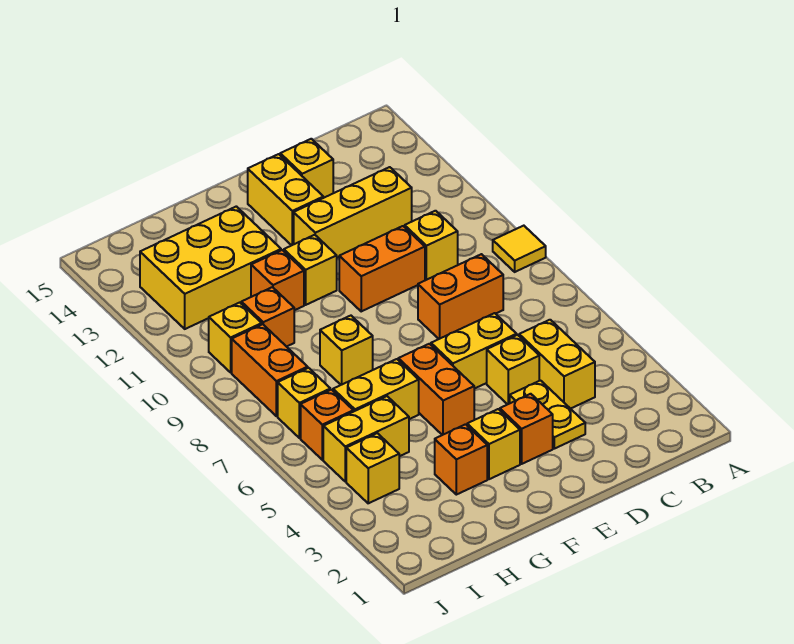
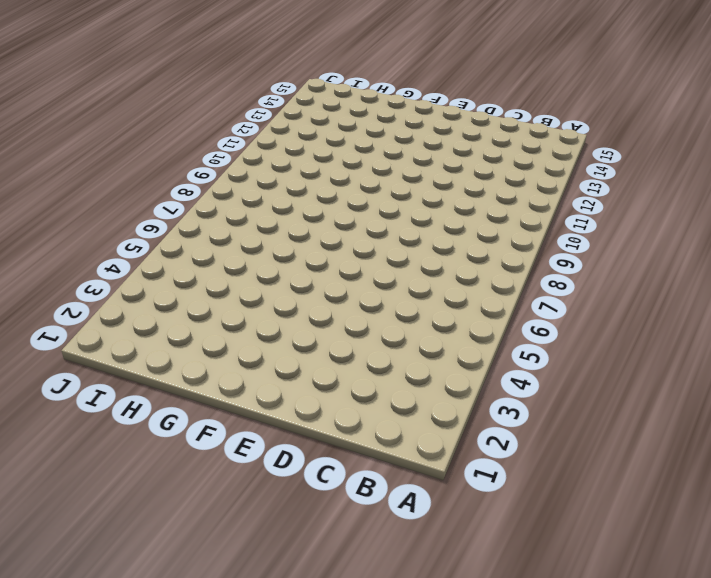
none -> yellow 1x1 tile [493,226,546,272]
none -> yellow 1x2 brick [519,320,595,409]
none -> orange 1x2 brick [418,254,503,339]

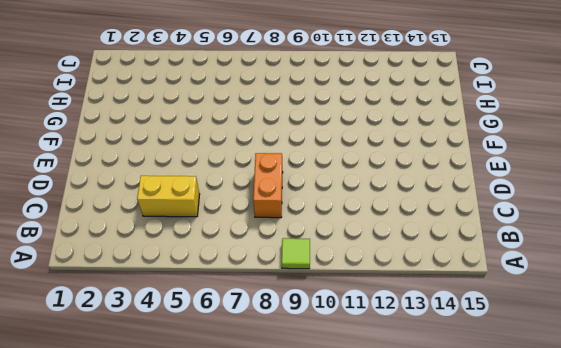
lime 1x1 tile [282,238,310,269] -> yellow 1x1 tile [493,226,546,272]
none -> yellow 1x1 brick [405,211,458,280]
none -> yellow 1x3 brick [294,167,412,258]
none -> yellow 1x2 plate [510,380,585,449]

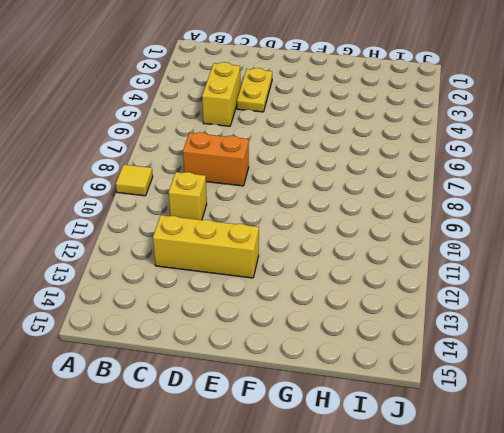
none -> yellow 1x1 brick [487,335,539,404]
none -> yellow 1x2 brick [431,313,517,389]
none -> orange 1x2 brick [339,226,425,311]

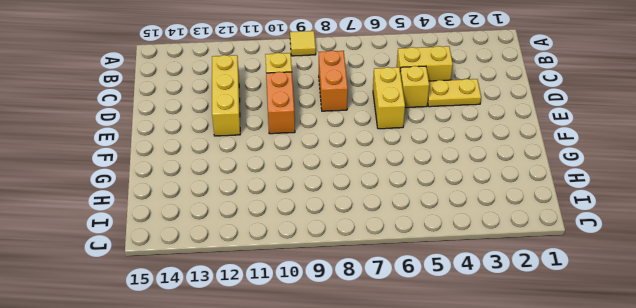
none -> yellow 1x1 brick [280,139,333,198]
none -> orange 1x1 brick [500,394,553,464]
none -> yellow 1x2 brick [248,154,323,245]

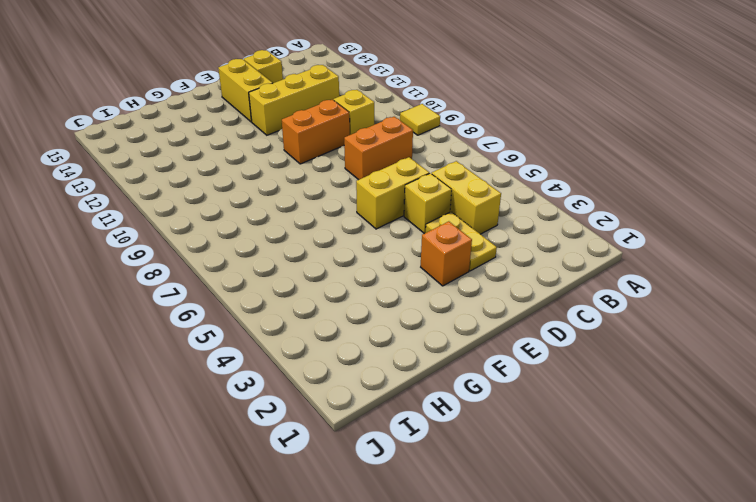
none -> yellow 1x1 brick [467,409,520,479]
none -> orange 1x2 brick [398,344,474,435]
none -> yellow 1x1 brick [284,235,337,305]

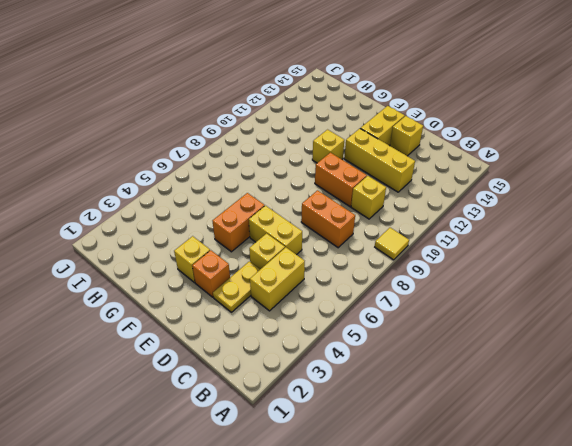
none -> orange 1x1 brick [435,424,487,495]
none -> yellow 1x2 brick [333,359,419,419]
none -> yellow 1x1 brick [320,316,373,385]

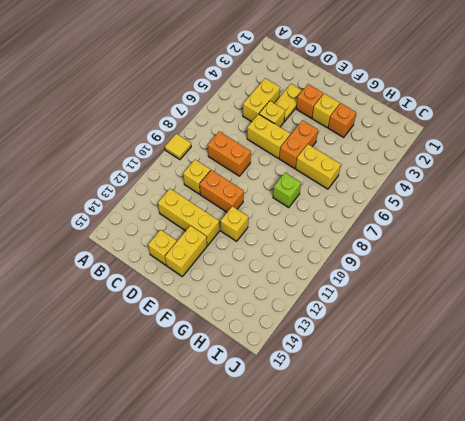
lime 1x1 brick [273,173,301,207] -> yellow 1x1 brick [320,316,373,385]
none -> orange 1x1 brick [251,250,304,310]
none -> yellow 2x3 brick [140,206,281,329]
none -> yellow 1x2 brick [323,396,409,482]

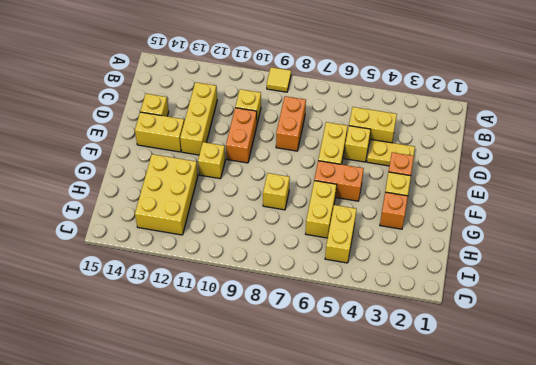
none -> orange 1x1 brick [251,250,304,310]
none -> orange 1x1 brick [241,287,294,347]
none -> yellow 1x1 brick [346,433,399,503]

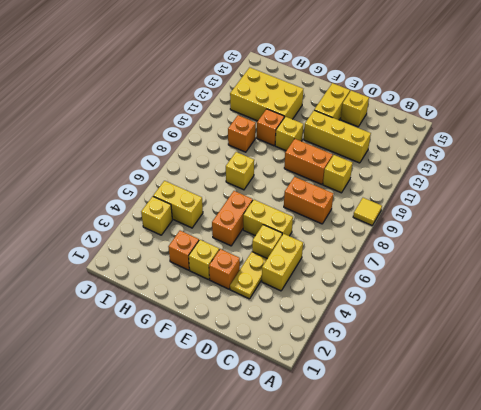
none -> yellow 1x2 brick [333,359,419,419]
none -> orange 1x1 brick [301,390,353,460]
none -> yellow 1x1 brick [278,368,330,438]

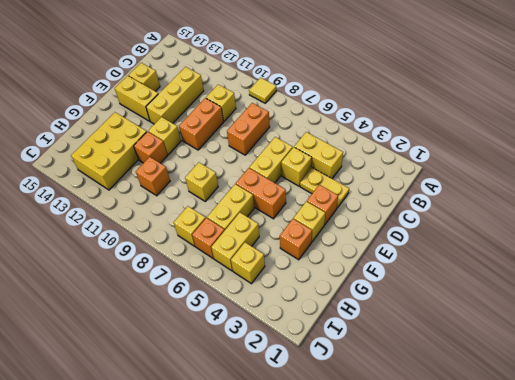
none -> orange 1x2 brick [232,324,308,416]
none -> yellow 1x1 brick [209,303,262,373]

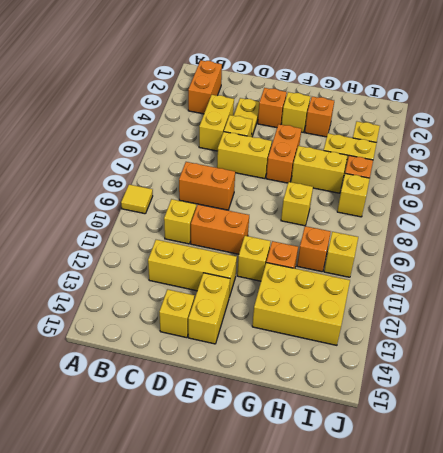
orange 1x2 brick [188,60,222,114] -> orange 1x2 brick moved to [232,324,308,416]

